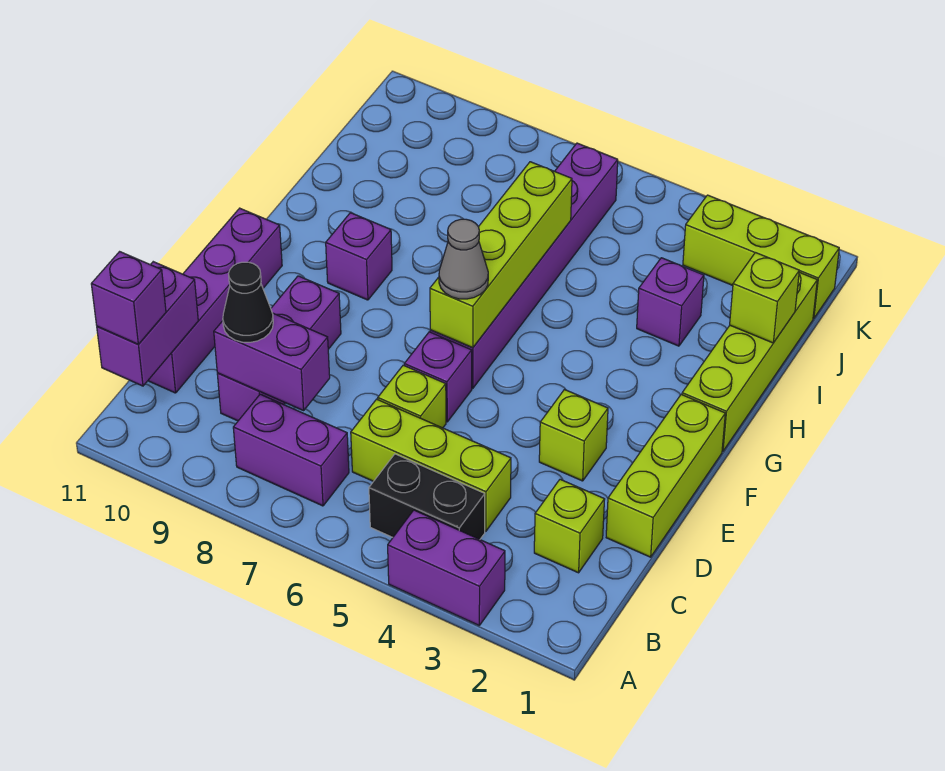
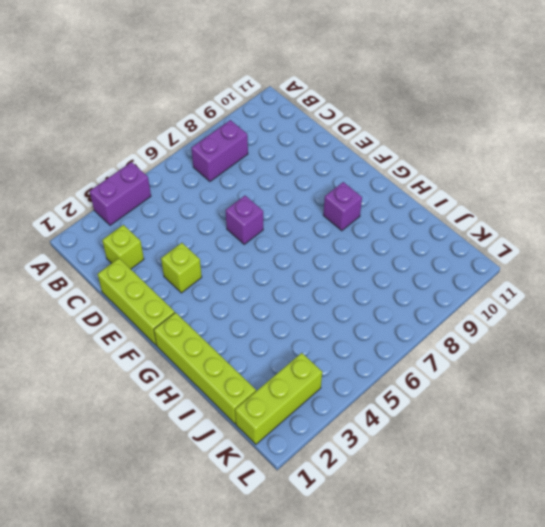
none -> black 1x2 brick [369,454,485,539]
none -> lime 1x3 brick [351,399,511,531]
none -> purple 1x3 brick [217,276,341,421]

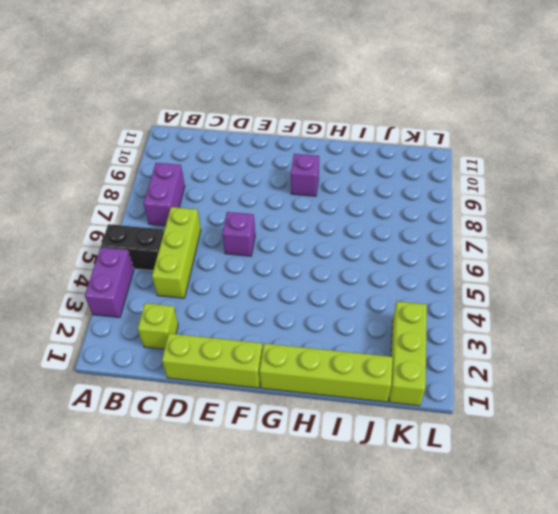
black 1x2 brick [101,224,164,271] -> black 1x2 brick turned to [369,454,485,539]
none -> purple 1x3 brick [217,276,341,421]
none -> purple 1x4 brick [148,208,282,393]
none -> lime 1x1 brick [378,365,446,428]

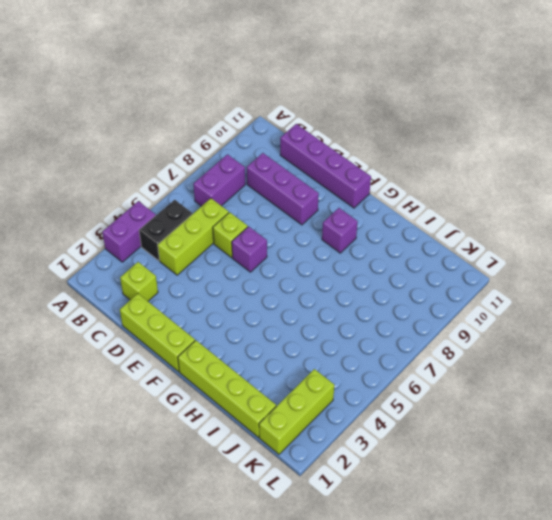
none -> lime 1x1 brick [539,390,608,481]
none -> purple 1x6 brick [430,143,618,388]
none -> purple 1x1 brick [637,258,704,346]

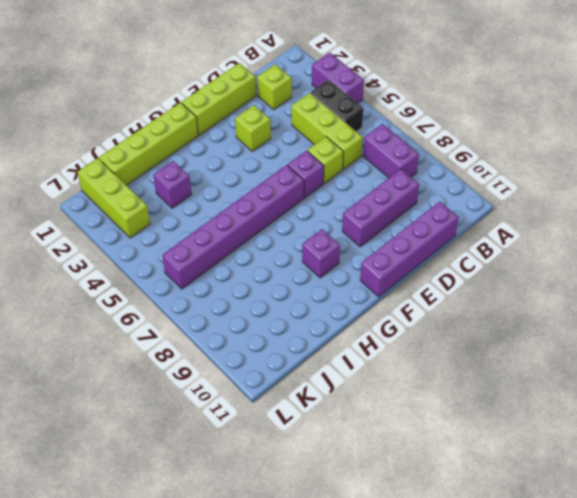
none -> purple 1x2 brick [97,262,198,386]
none -> purple 1x2 brick [214,313,330,411]
none -> lime 1x4 brick [430,162,572,348]

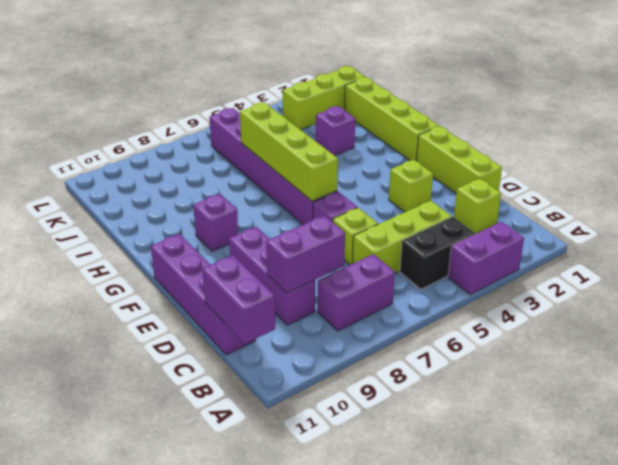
none -> lime 1x1 brick [730,253,799,343]
none -> purple 1x1 brick [91,252,166,344]
none -> black 1x1 cone [223,262,273,342]

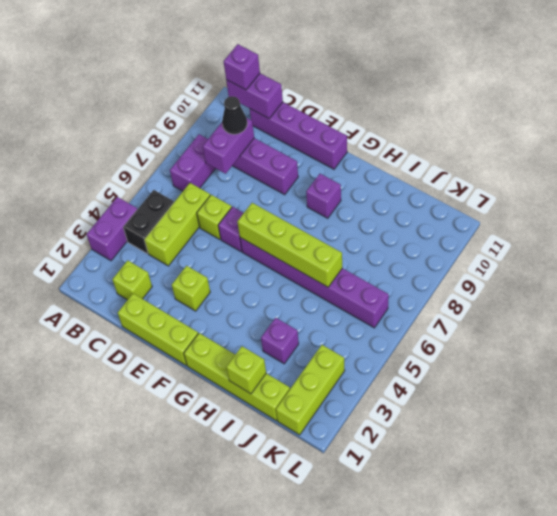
none -> grey 1x1 cone [439,219,488,299]

